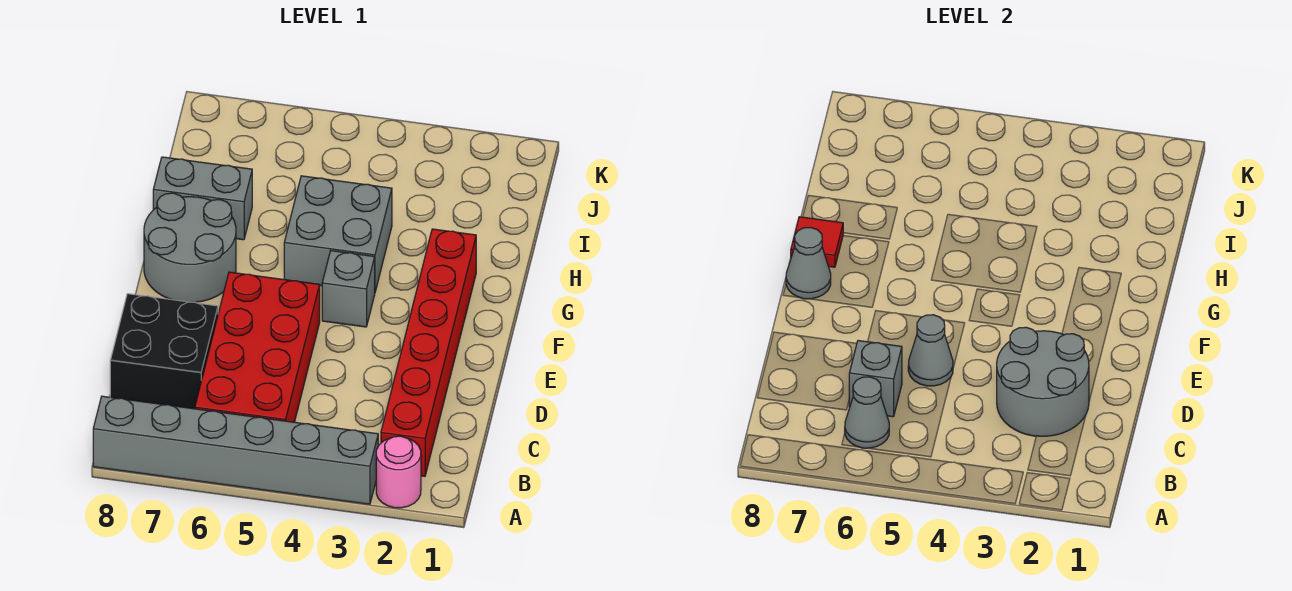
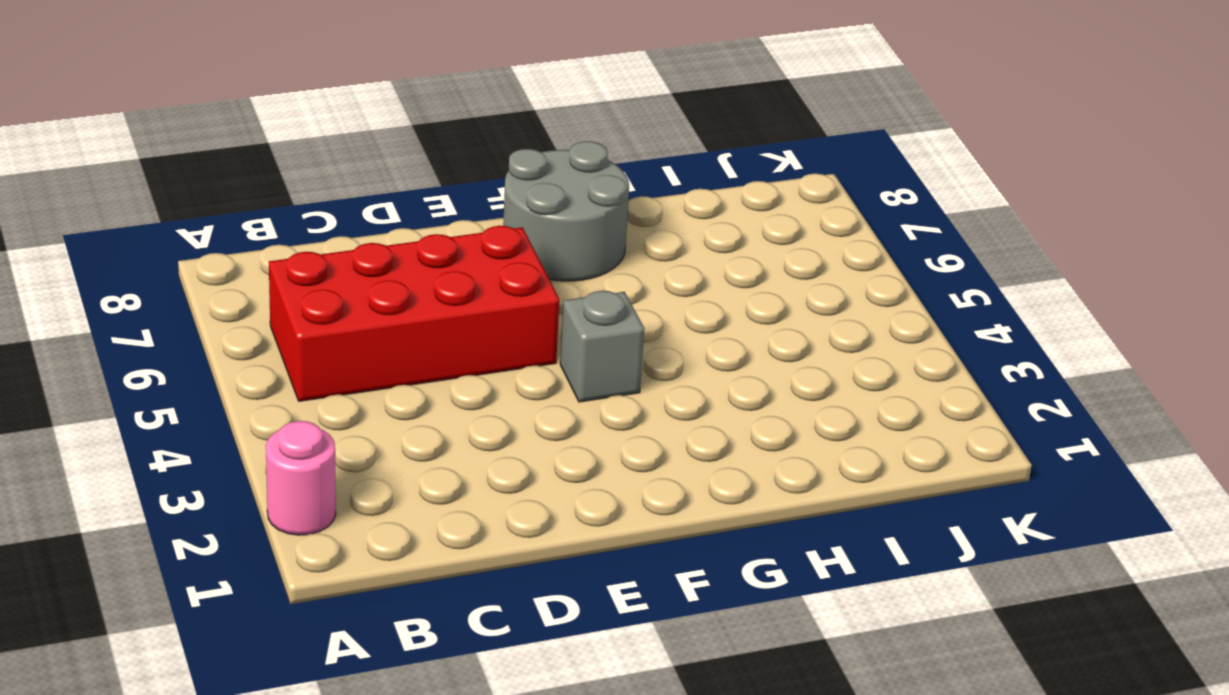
none -> grey 1x6 brick [93,396,378,504]
none -> red 1x6 brick [381,229,476,476]
none -> black 2x2 brick [110,294,218,409]

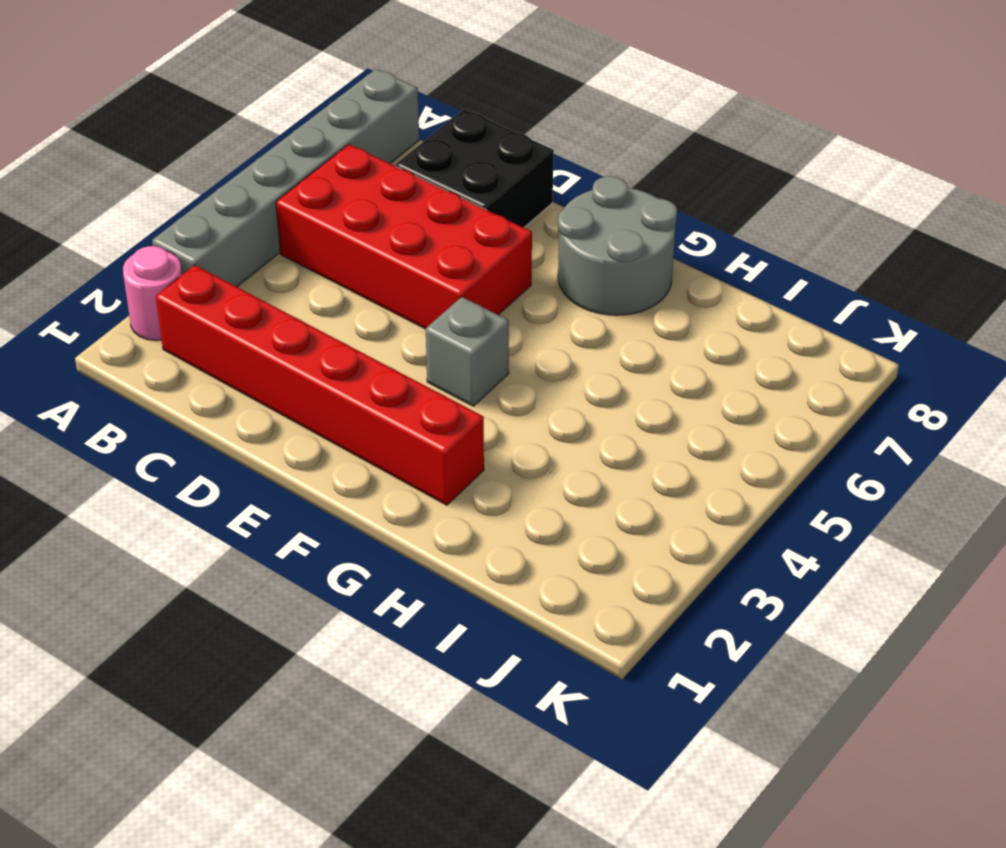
none -> grey 2x2 brick [284,176,392,292]
none -> grey 1x2 brick [153,157,252,240]
none -> grey 1x1 cone [845,377,889,448]

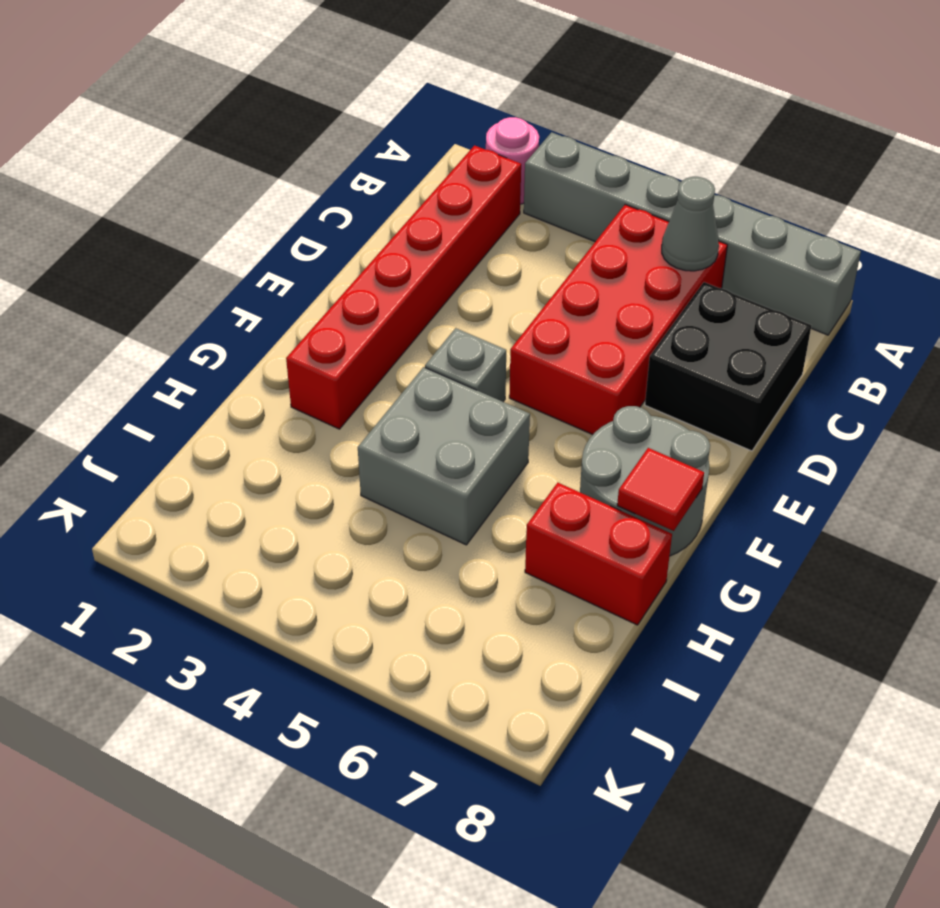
red 1x2 brick [525,483,672,625] -> grey 1x2 brick [153,157,252,240]
none -> grey 2x2 round brick [997,327,1089,436]
none -> grey 1x1 brick [849,341,902,417]
none -> grey 1x1 cone [908,315,953,386]

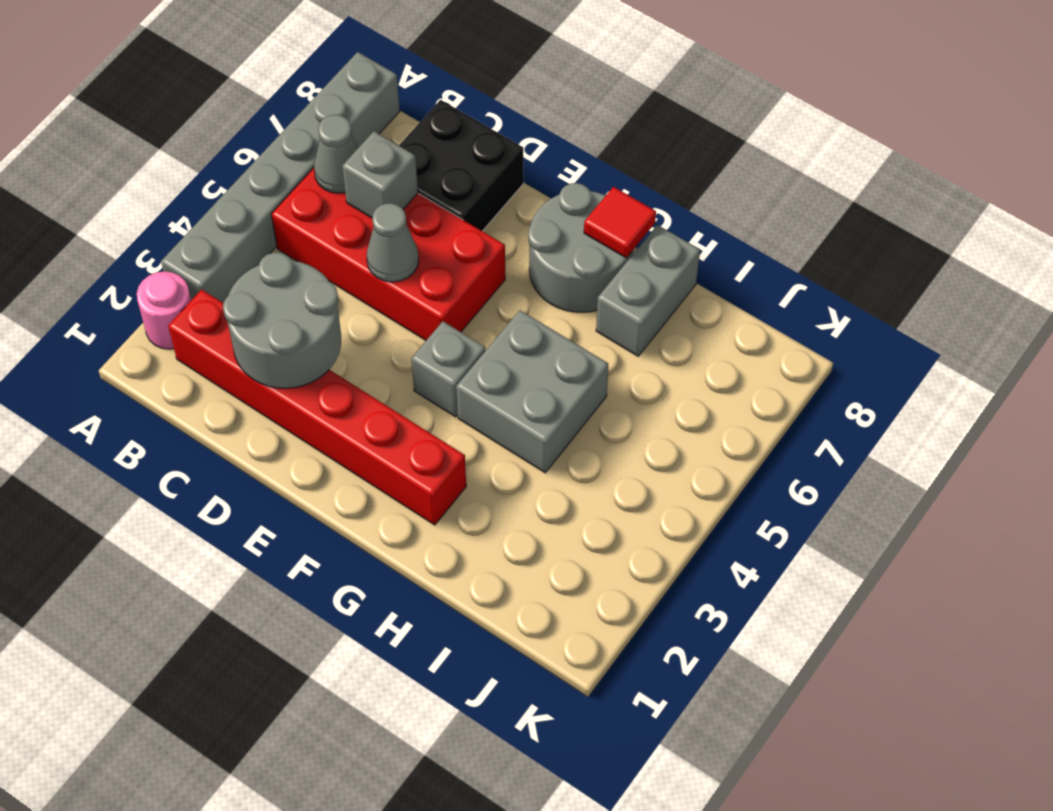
none -> grey 1x1 cone [786,227,831,299]

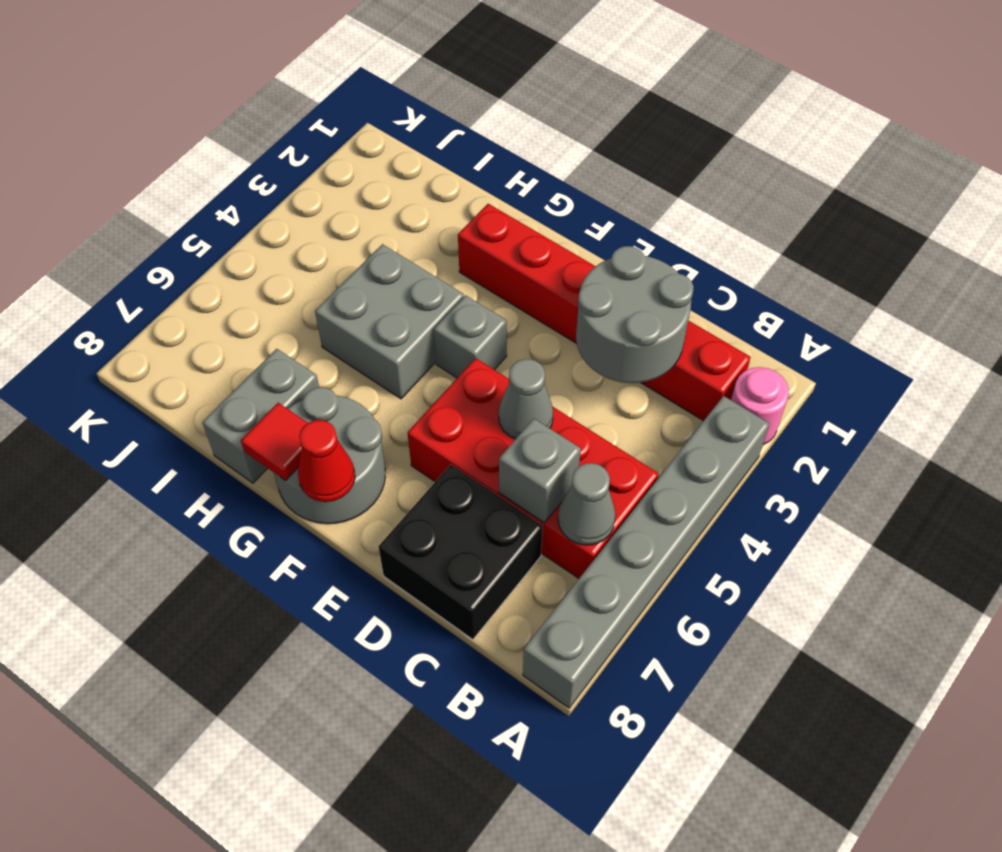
red 1x1 cone [298,420,355,502] -> grey 1x1 cone [786,227,831,299]

